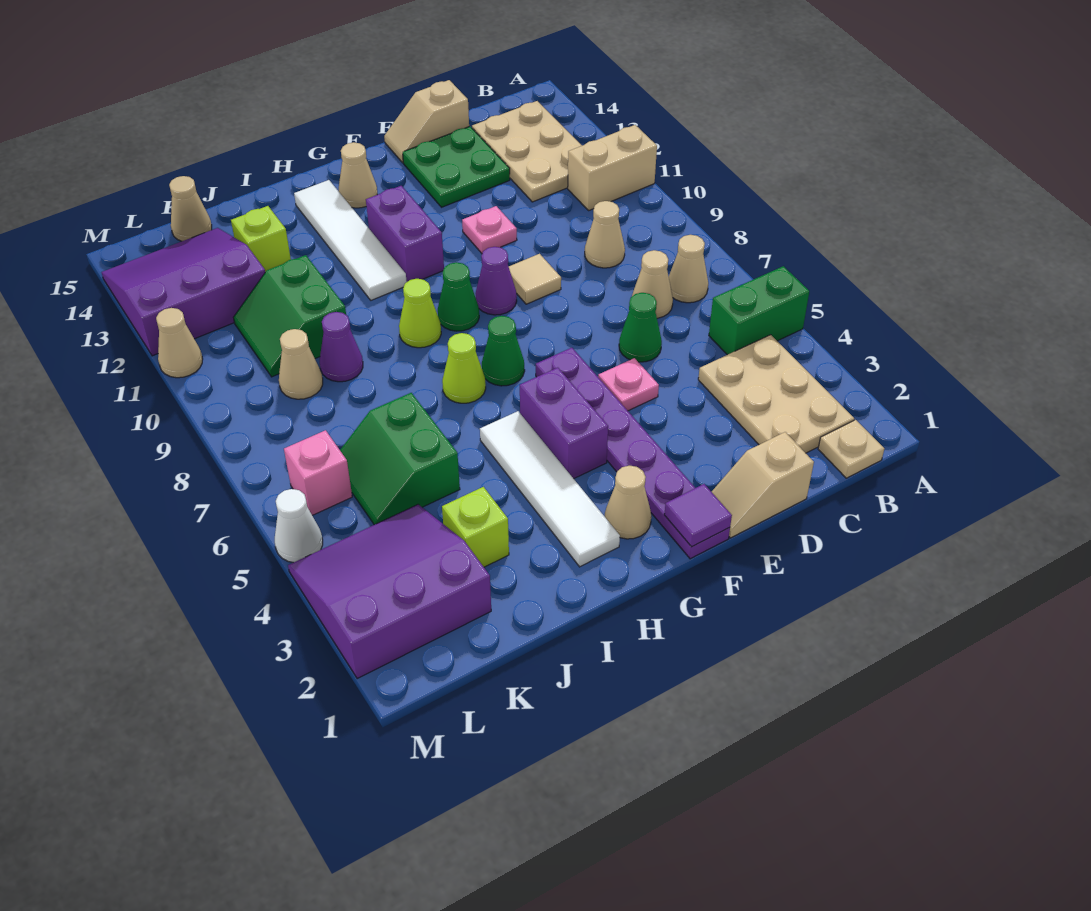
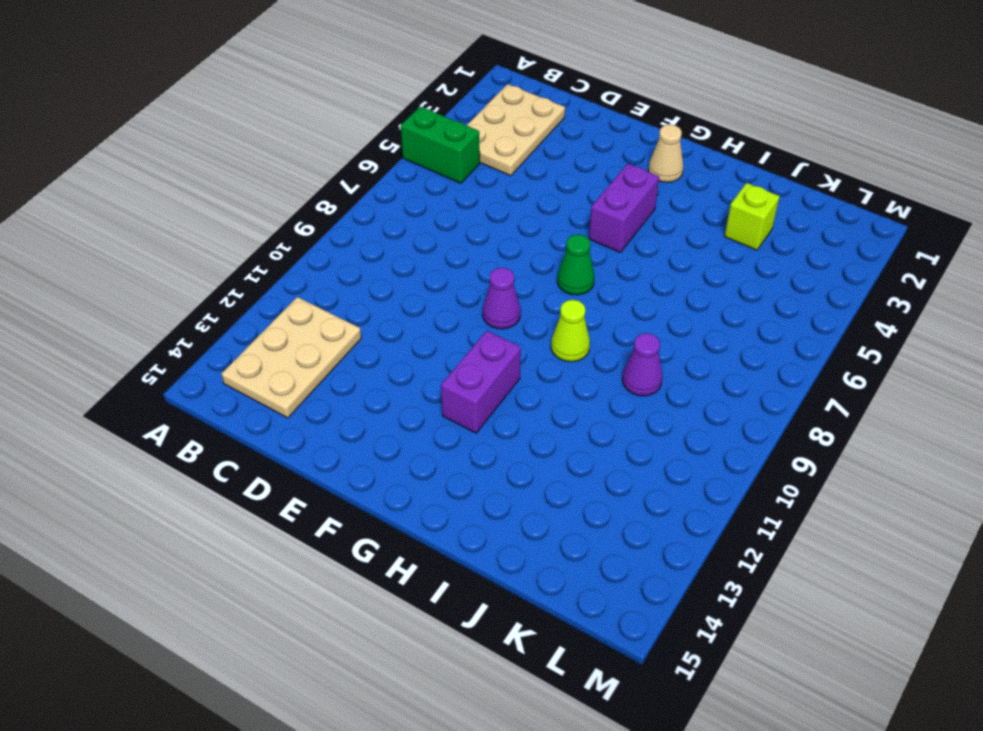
none -> tan 1x2 brick [568,125,657,210]
none -> tan 1x1 plate [818,420,884,478]
none -> tan 1x1 cone [669,235,708,303]
none -> tan 1x1 cone [632,250,673,318]

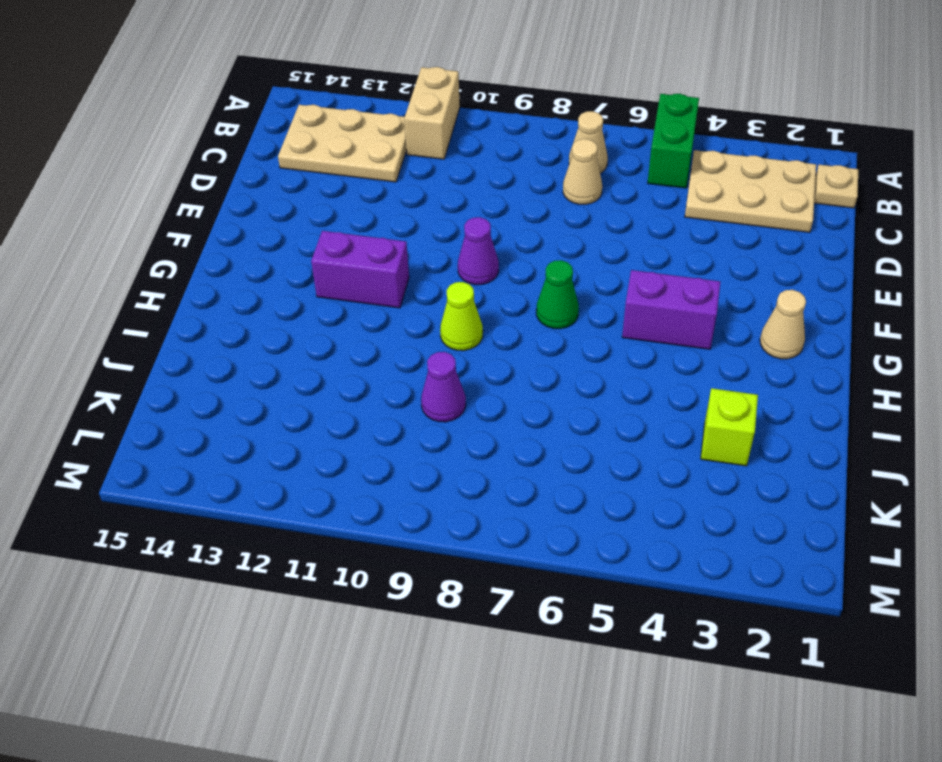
none -> tan 1x1 cone [585,201,625,268]
none -> tan 1x2 slope [712,432,814,538]
none -> green 1x1 cone [619,293,662,362]
none -> green 2x2 plate [403,126,510,207]

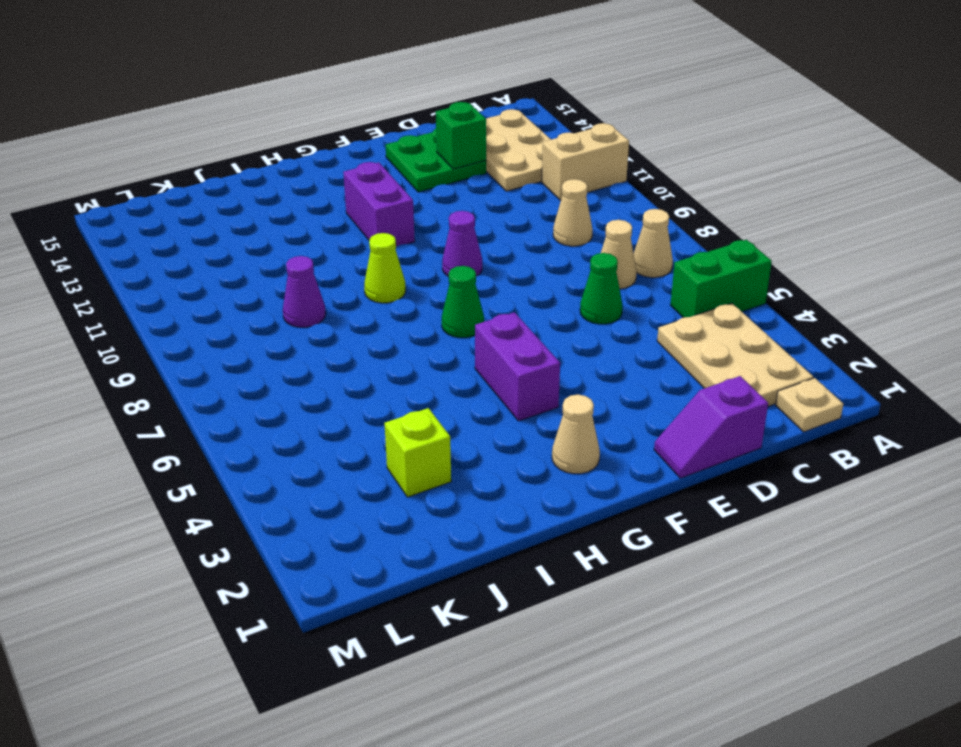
purple 1x2 slope [654,376,768,478] -> tan 1x2 slope [712,432,814,538]
green 1x1 brick [436,102,486,169] -> none
none -> tan 1x2 slope [384,80,469,163]
none -> pink 1x1 plate [598,358,659,411]
none -> tan 1x1 tile [509,254,561,304]
none -> pink 1x1 plate [462,206,517,253]

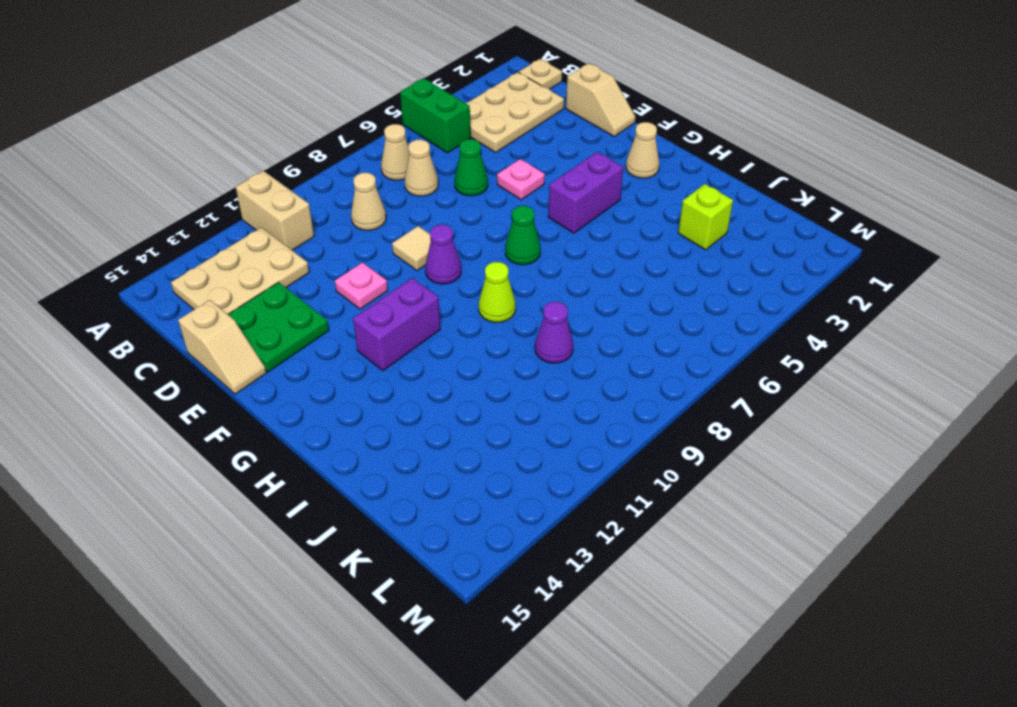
none -> purple 1x6 plate [536,348,730,559]
none -> green 1x1 cone [438,262,479,331]
none -> tan 1x1 cone [339,142,377,208]
none -> white 1x4 tile [480,411,620,567]

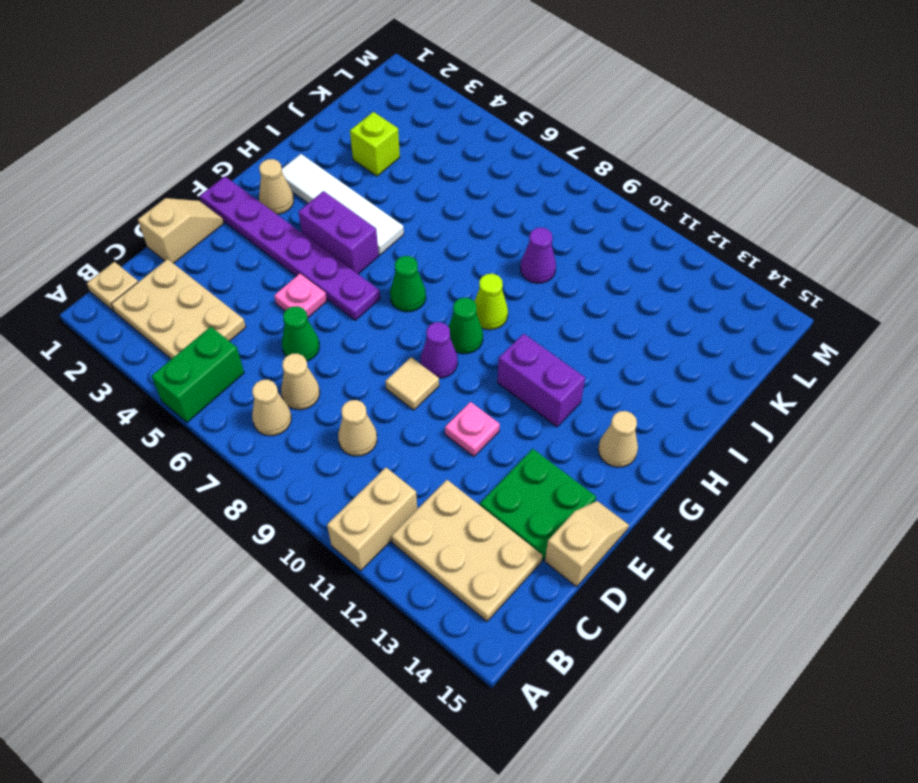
none -> lime 1x1 cone [442,333,486,403]
none -> white 1x4 tile [294,180,407,300]
none -> green 2x2 slope [340,393,460,525]
none -> green 2x2 slope [233,255,346,377]

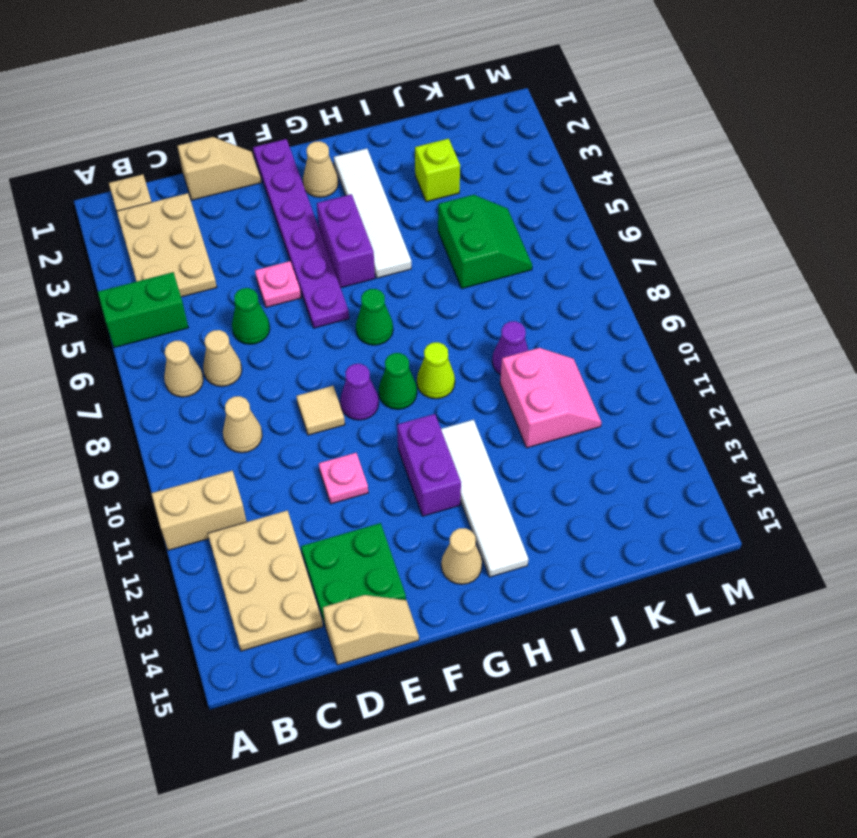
pink 2x2 slope [500,348,602,448] -> green 2x2 slope [233,255,346,377]
none -> lime 1x1 cone [442,333,486,403]
none -> lime 1x1 brick [231,206,291,272]
none -> purple 3x3 slope [288,504,491,679]
none -> tan 1x1 cone [279,329,323,399]

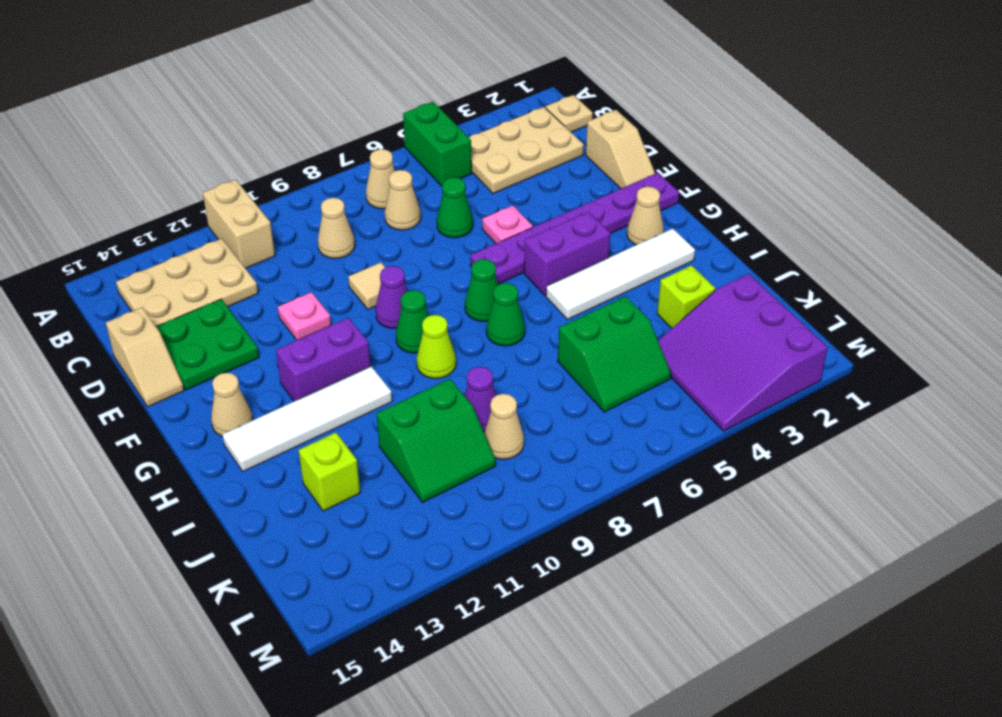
green 1x1 cone [486,283,525,346] -> lime 1x1 cone [442,333,486,403]
none -> purple 3x3 slope [102,228,265,356]
none -> tan 1x1 cone [169,176,212,241]
none -> pink 1x1 brick [284,430,352,515]
none -> white 1x1 cone [275,489,323,563]

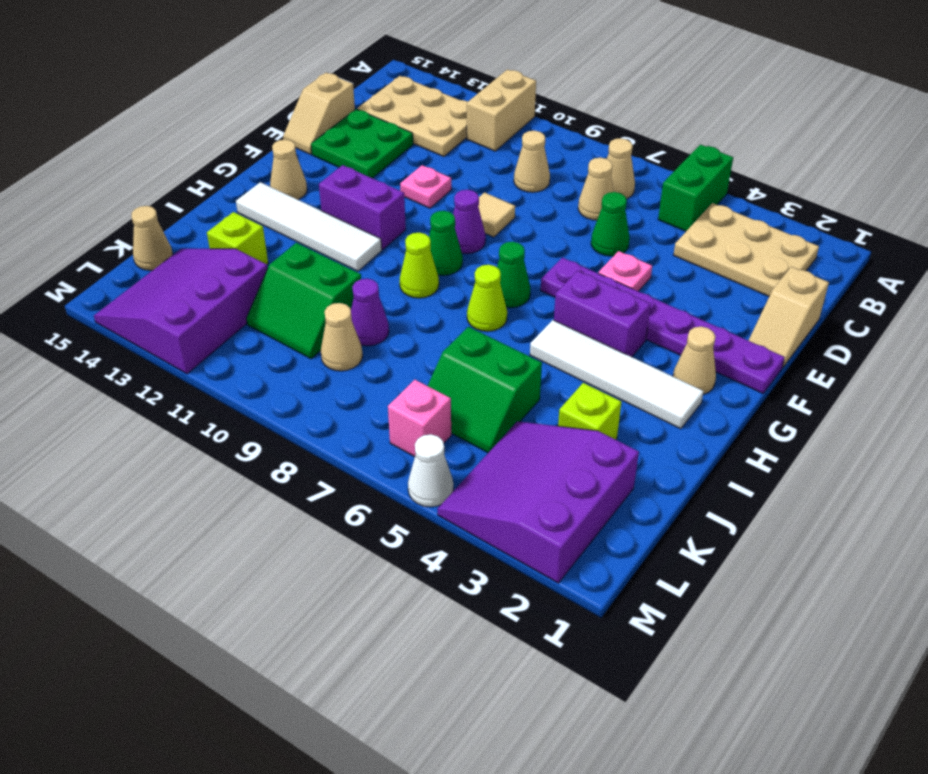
none -> tan 1x1 plate [818,420,884,478]
none -> tan 1x1 cone [156,308,203,378]
none -> purple 1x1 tile [664,484,732,547]

